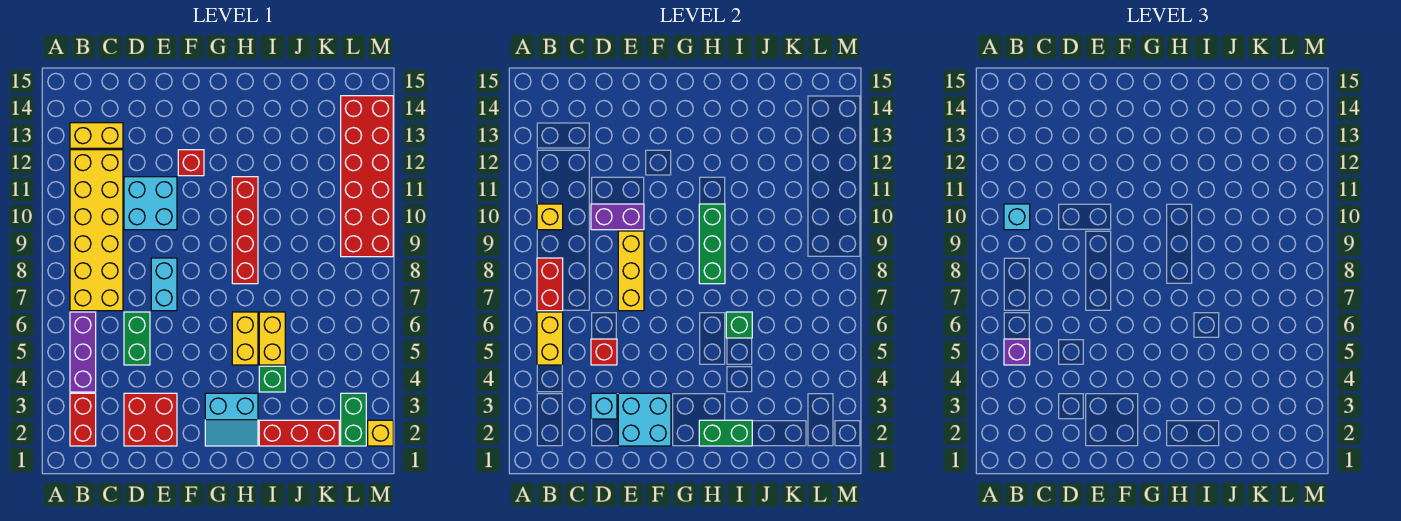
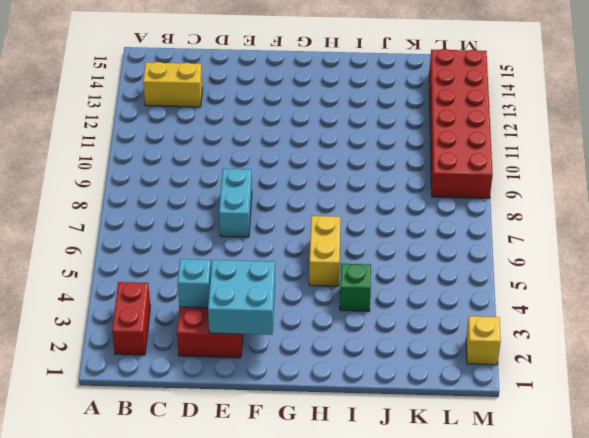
none -> purple 1x3 brick [70,312,96,392]
none -> yellow 2x6 brick [70,150,123,311]
none -> green 1x2 brick [124,312,150,365]
none -> cyan 2x2 brick [124,177,177,230]

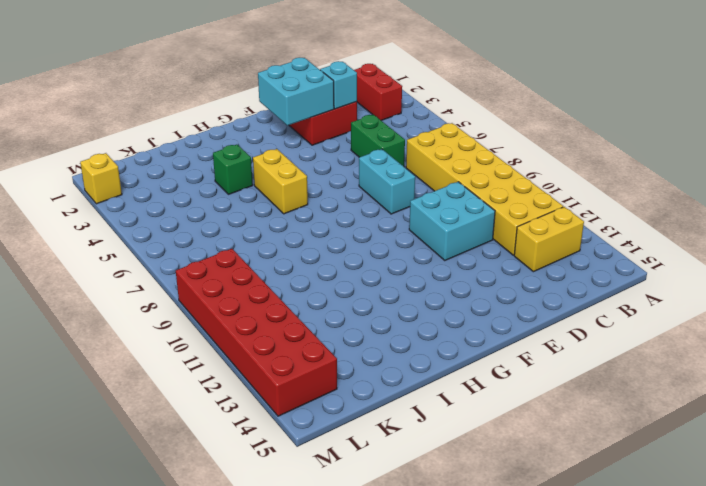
none -> purple 1x3 brick [70,312,96,392]
none -> red 1x1 brick [178,150,204,176]
none -> cyan 2x2 slope [205,393,258,446]
none -> red 1x4 brick [232,177,258,284]

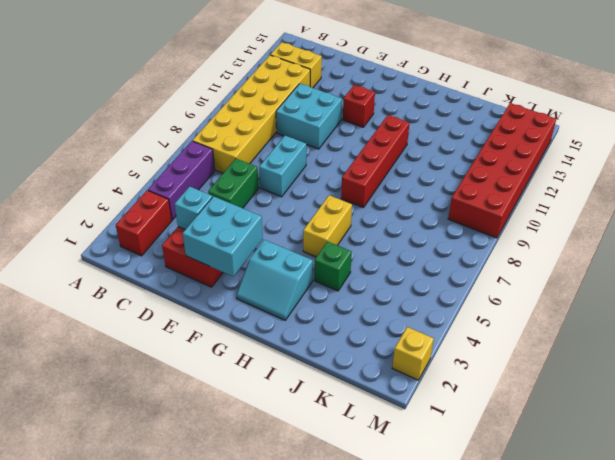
none -> red 1x3 brick [259,420,339,446]
none -> yellow 1x2 brick [259,312,285,365]
none -> green 1x2 brick [341,393,366,446]
none -> yellow 1x2 brick [537,312,563,365]

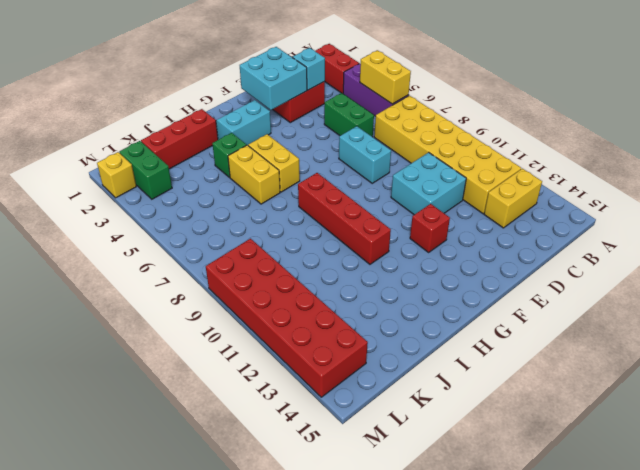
none -> red 1x2 brick [537,258,563,311]
none -> yellow 1x1 brick [537,204,563,230]
none -> red 1x1 brick [591,339,617,365]
none -> purple 1x2 brick [591,204,644,230]

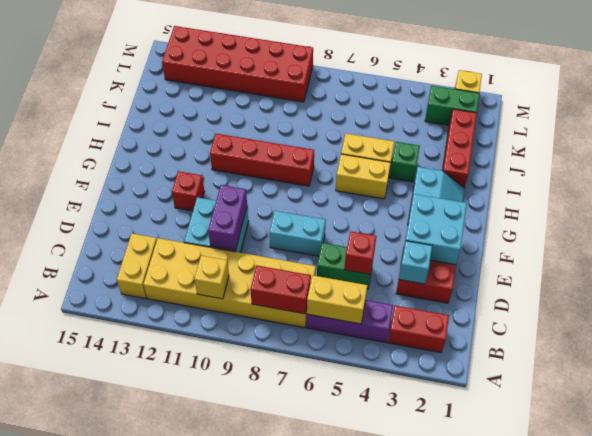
none -> yellow 1x3 brick [618,231,644,311]
none -> green 1x2 brick [699,420,752,446]
none -> green 1x3 brick [699,204,725,284]
none -> green 1x1 brick [726,312,752,338]

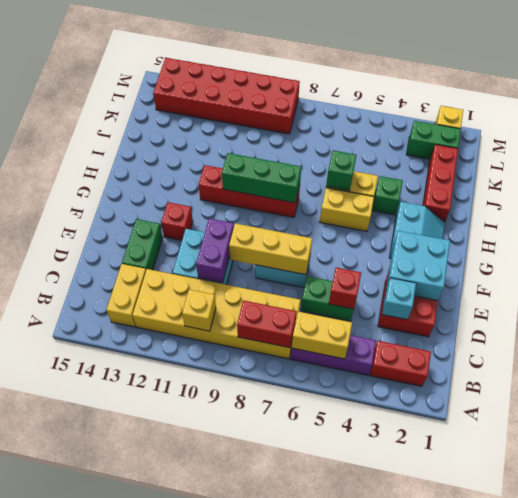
green 1x2 brick [122,219,163,270] -> green 1x2 brick moved to [699,420,752,446]
none -> purple 1x1 brick [1004,339,1030,365]
none -> cyan 1x1 brick [1004,204,1030,230]

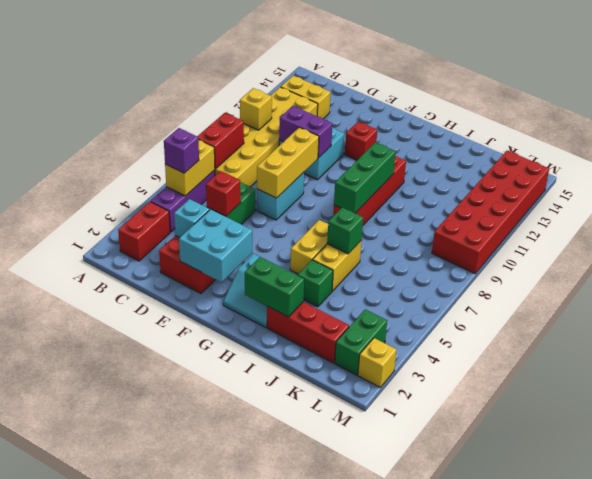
none -> cyan 1x1 brick [1004,204,1030,230]

